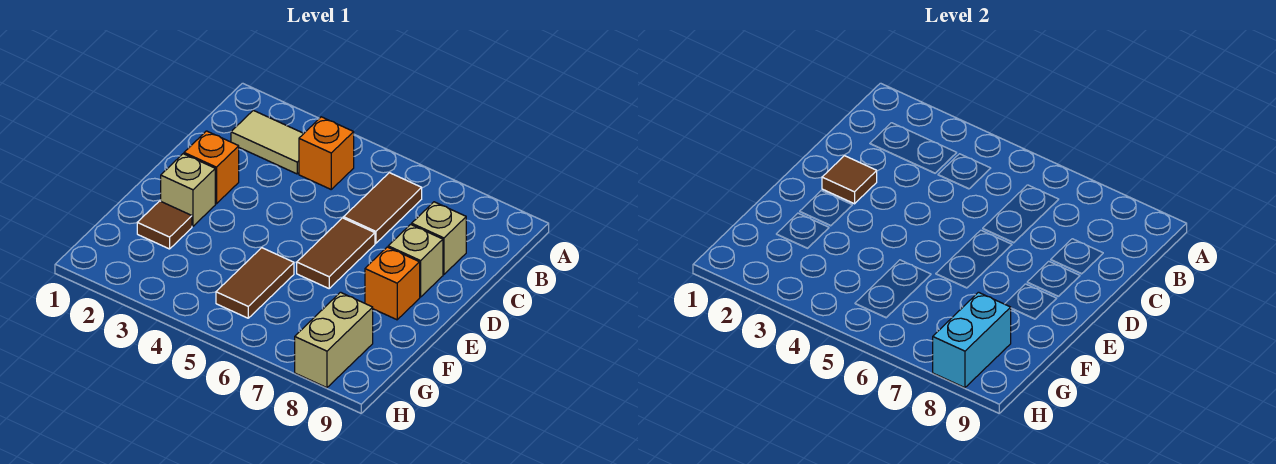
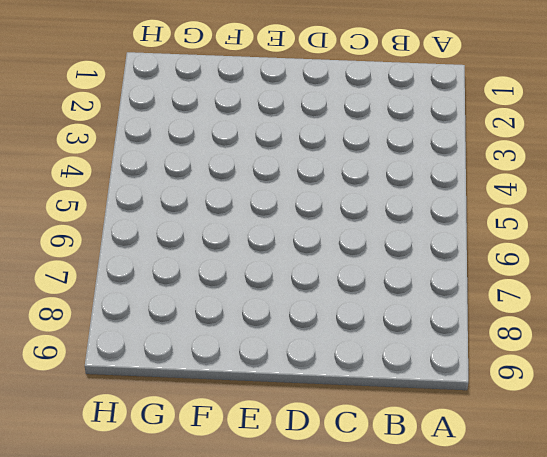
none -> tan 1x2 tile [231,110,304,174]
none -> orange 1x1 brick [299,117,354,189]
none -> brown 1x2 tile [344,173,422,243]

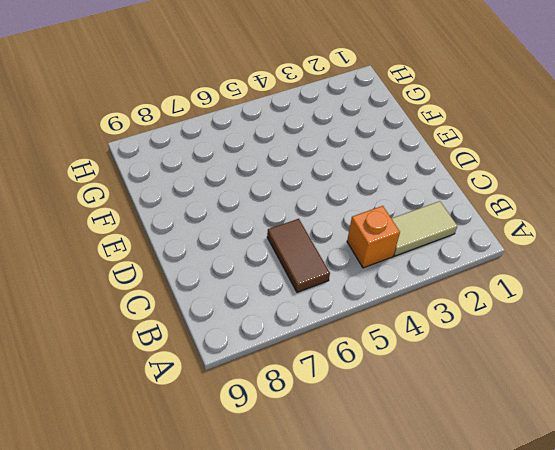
none -> tan 1x1 brick [412,202,466,274]
none -> orange 1x1 brick [184,131,239,204]
none -> brown 1x2 tile [297,218,375,288]

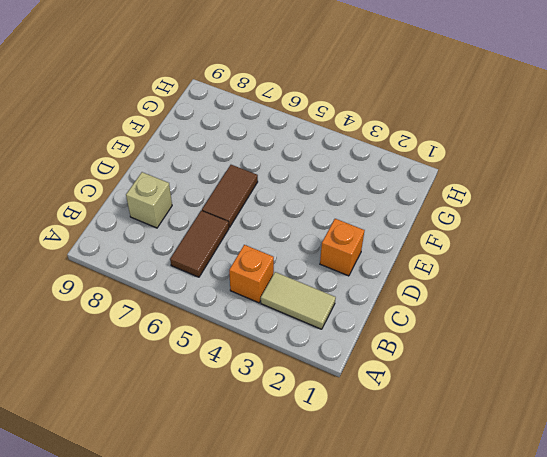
none -> tan 1x1 brick [388,224,443,297]
none -> tan 1x1 brick [161,154,215,226]
none -> orange 1x1 brick [365,247,420,320]

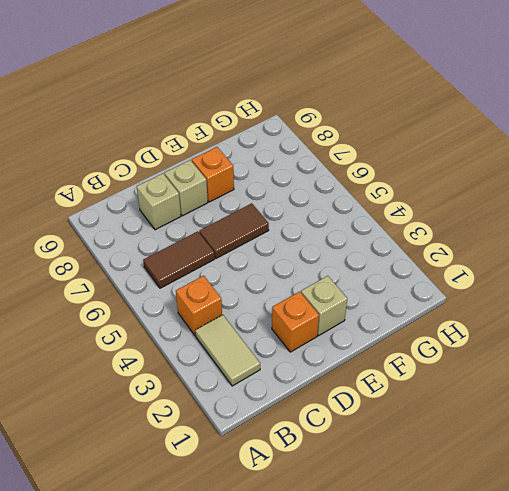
none -> brown 1x1 tile [137,201,192,249]
none -> brown 1x2 tile [216,248,294,318]
none -> tan 1x2 brick [295,292,373,388]

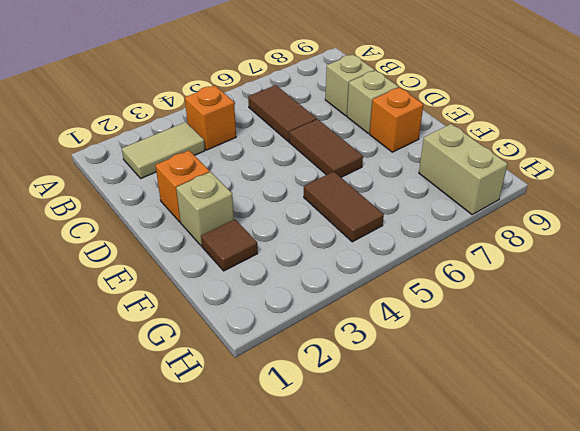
none -> brown 1x1 tile [822,156,877,204]
none -> cyan 1x2 brick [933,292,1011,388]

